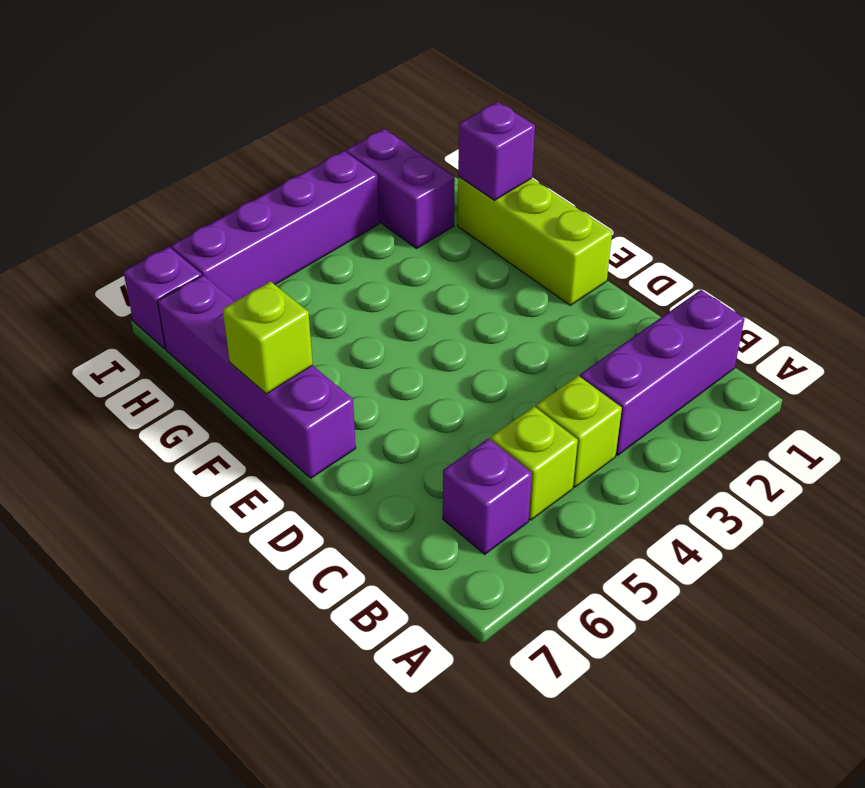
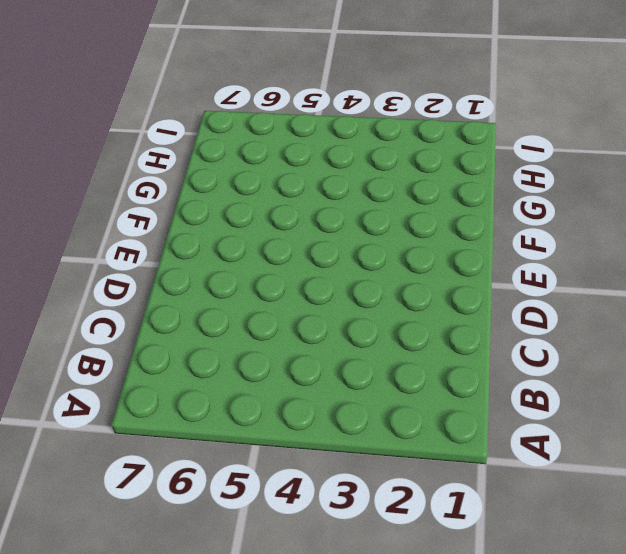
none -> purple 1x3 brick [580,290,744,455]
none -> lime 1x1 brick [536,376,622,487]

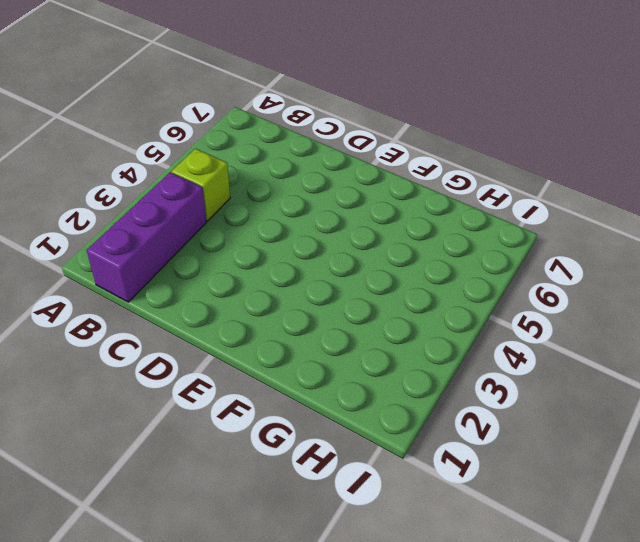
none -> lime 1x1 brick [490,407,578,520]
none -> purple 1x1 brick [443,438,532,554]

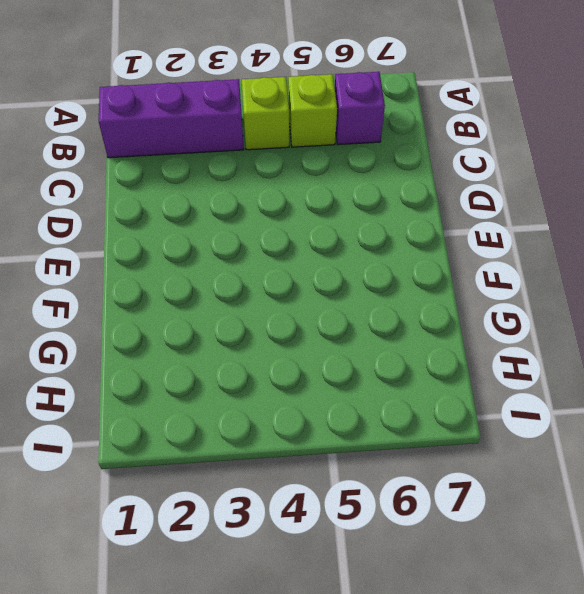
none -> lime 1x3 brick [458,176,612,305]
none -> purple 1x4 brick [158,275,356,478]

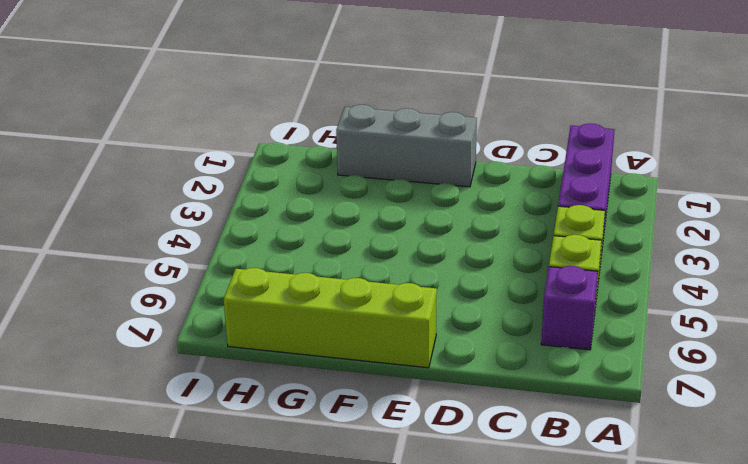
grey 1x3 brick [336,105,477,187] -> lime 1x3 brick [458,176,612,305]
lime 1x4 brick [224,268,437,368] -> purple 1x4 brick [158,275,356,478]
none -> purple 1x2 brick [346,129,455,249]
none -> purple 1x4 brick [171,151,379,302]

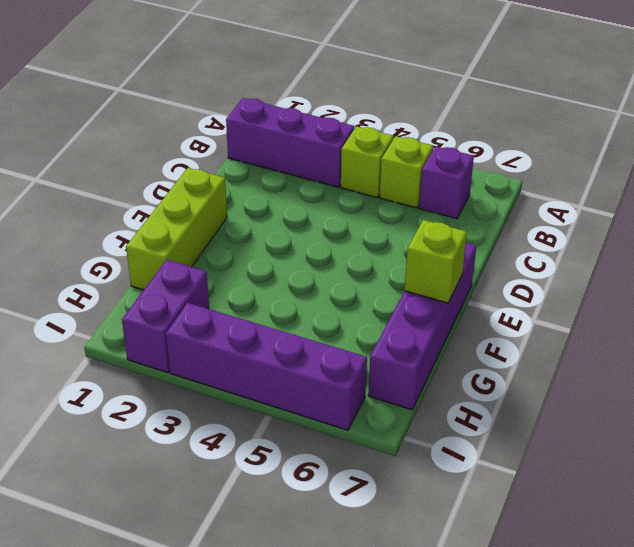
none -> purple 1x1 brick [123,247,202,349]
none -> purple 1x1 brick [458,102,535,200]

